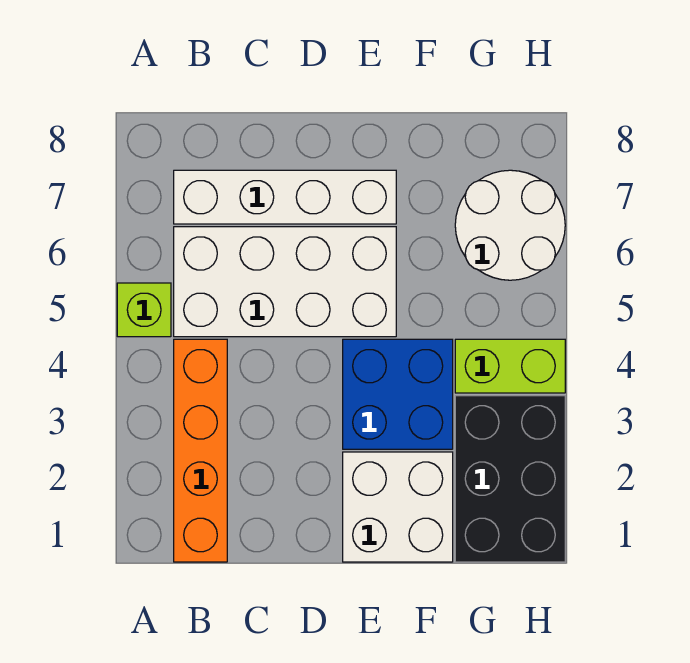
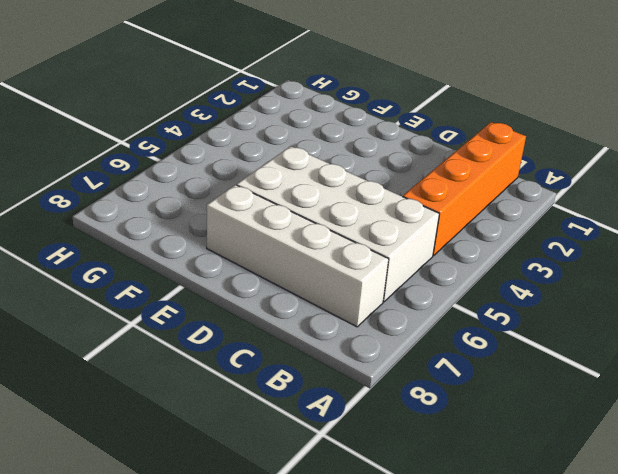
none -> lime 1x1 brick [117,283,171,337]
none -> white 2x2 brick [343,452,453,562]

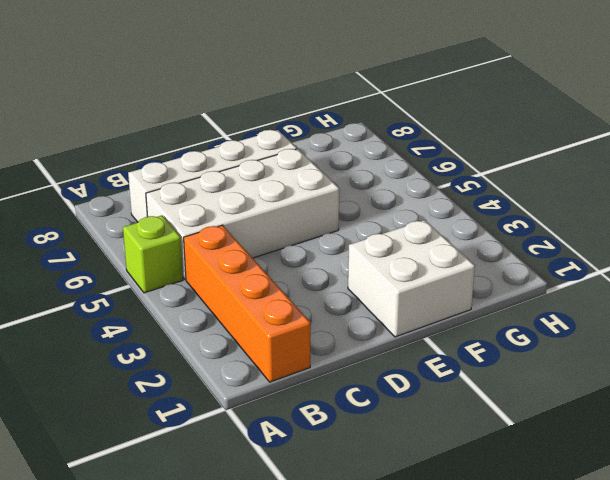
none -> blue 2x2 brick [343,339,453,449]
none -> black 2x3 brick [455,396,565,562]

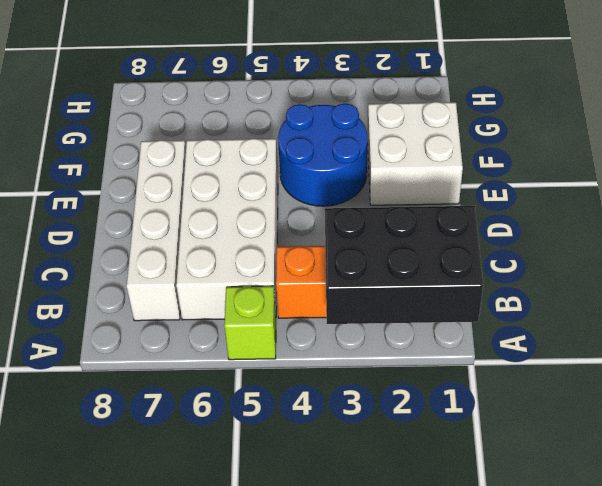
black 2x3 brick [325,206,483,324] -> black 2x3 brick moved to [455,396,565,562]
blue 2x2 round brick [278,104,367,206] -> blue 2x2 brick [343,339,453,449]
none -> lime 1x2 brick [455,339,565,393]
none -> white 2x2 round brick [455,170,565,280]

